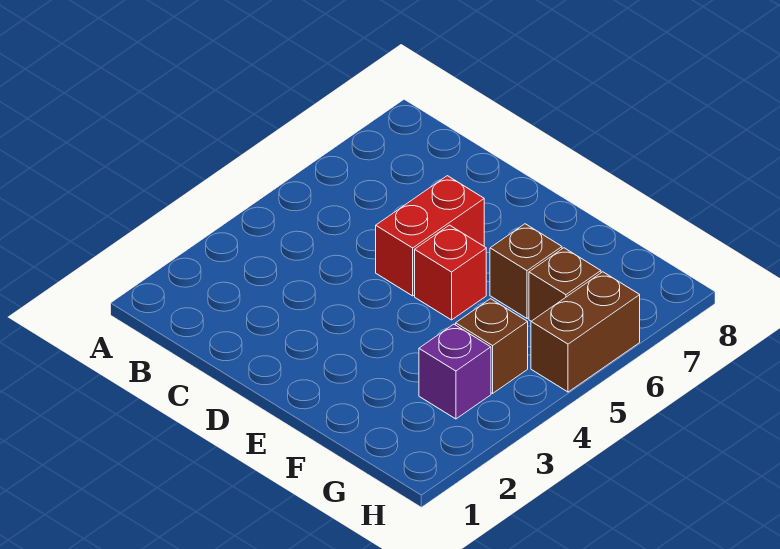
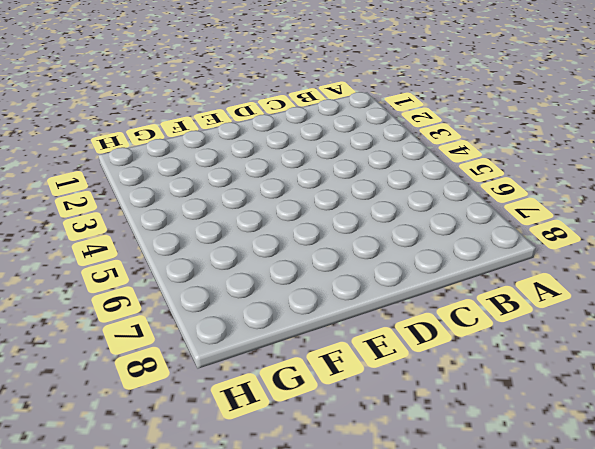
none -> red 1x2 brick [376,176,484,296]
none -> red 1x1 brick [415,225,486,320]

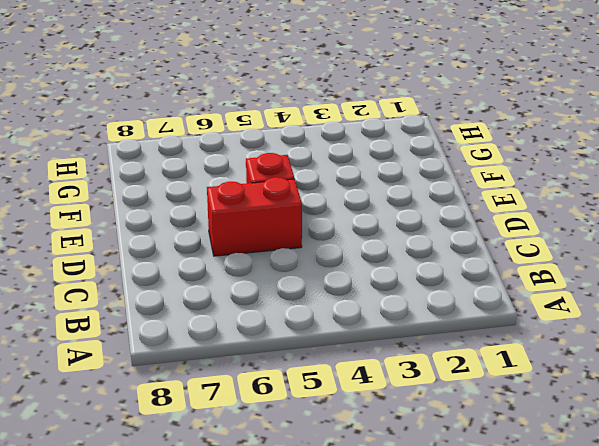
none -> brown 1x1 brick [490,224,562,318]
none -> purple 1x1 brick [419,324,491,419]

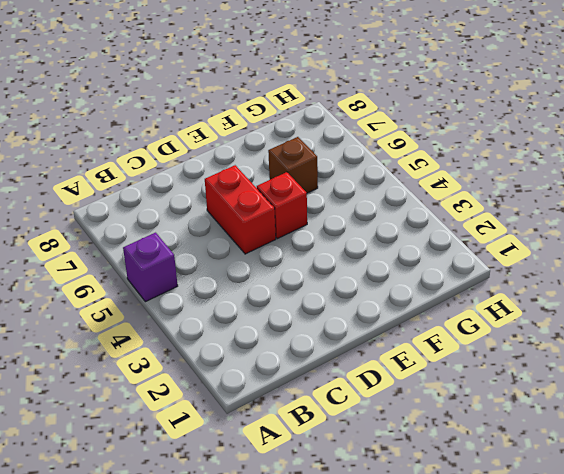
purple 1x1 brick [123,233,178,302] -> purple 1x1 brick moved to [419,324,491,419]
none -> brown 1x1 brick [456,299,528,393]
none -> brown 1x1 brick [529,248,601,321]

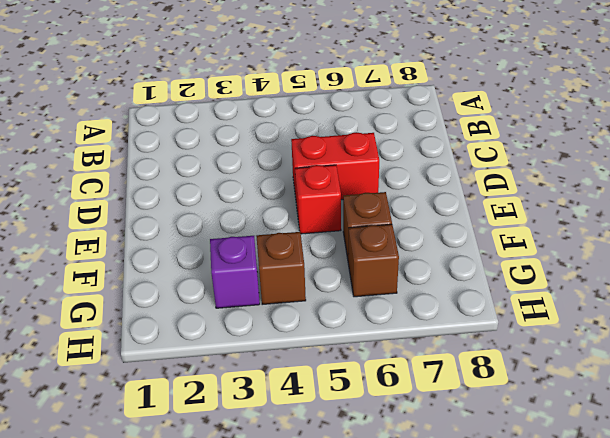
none -> brown 1x2 brick [531,272,640,392]

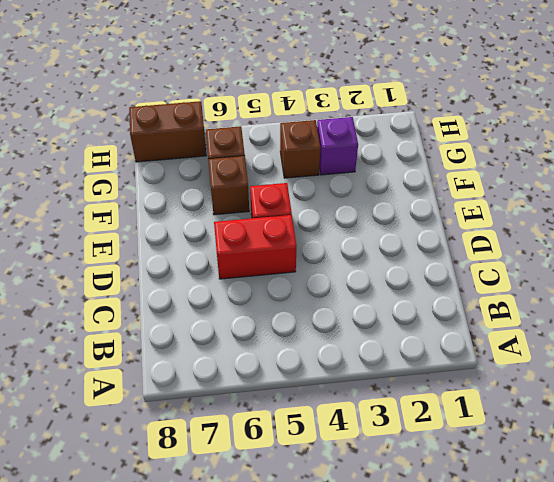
brown 1x2 brick [129,101,206,162] -> brown 1x2 brick moved to [531,272,640,392]

